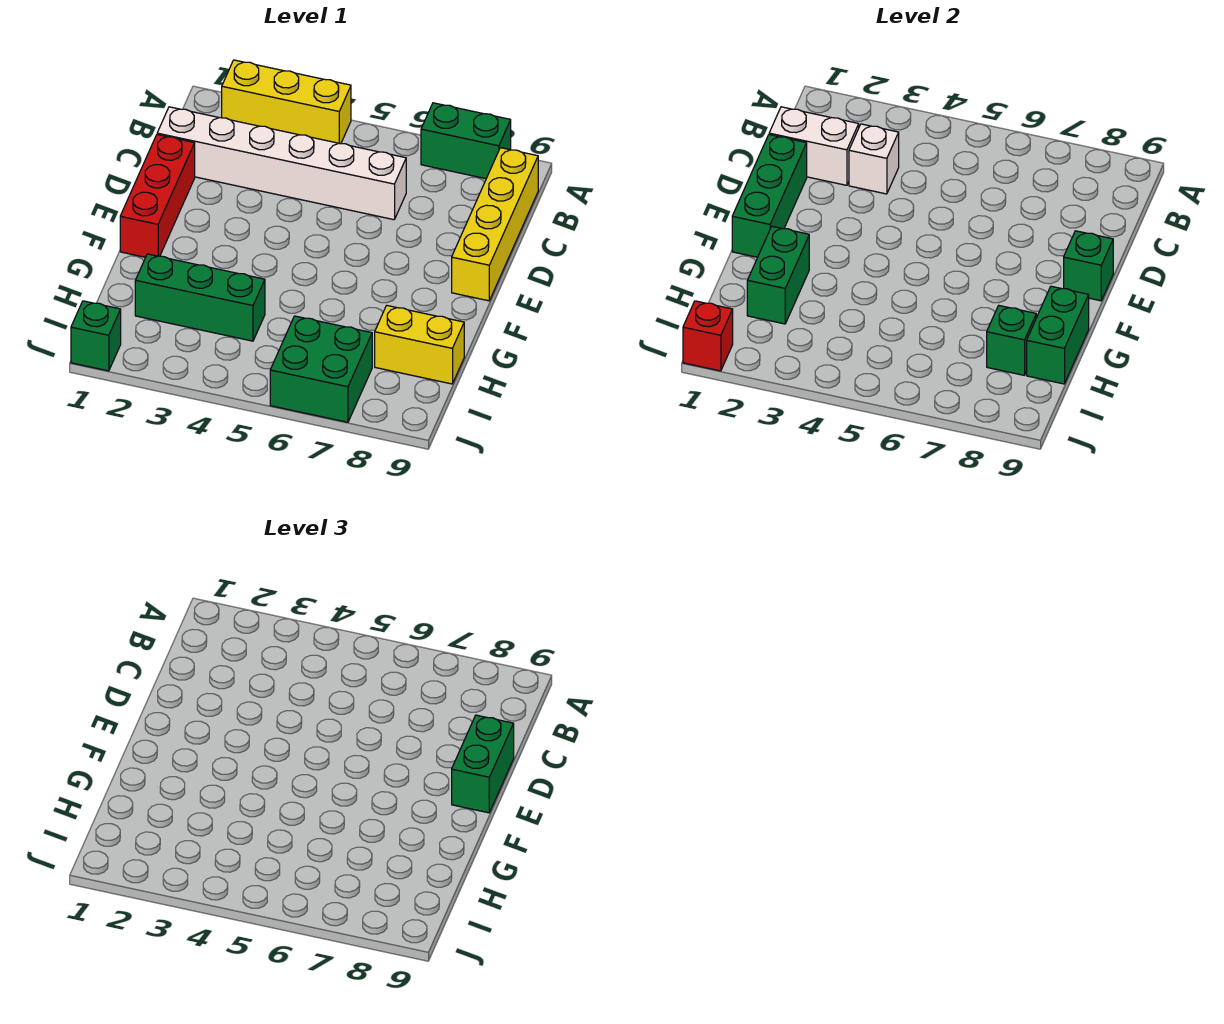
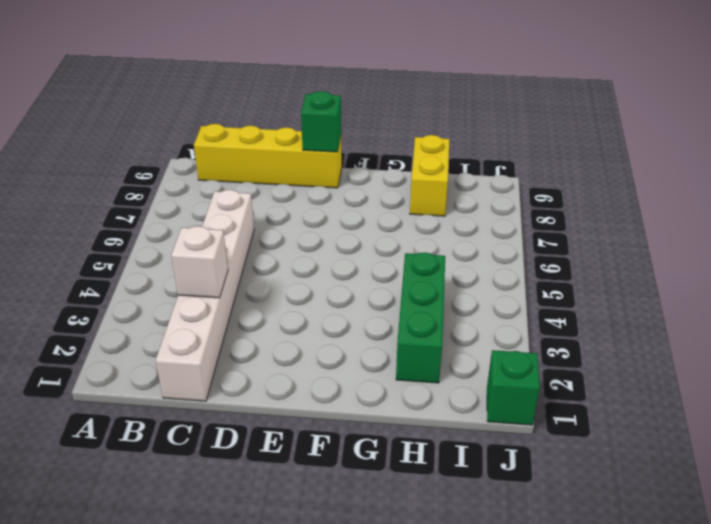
none -> yellow 1x3 brick [222,60,351,144]
none -> green 1x2 brick [421,103,511,179]
none -> red 1x3 brick [120,135,195,257]

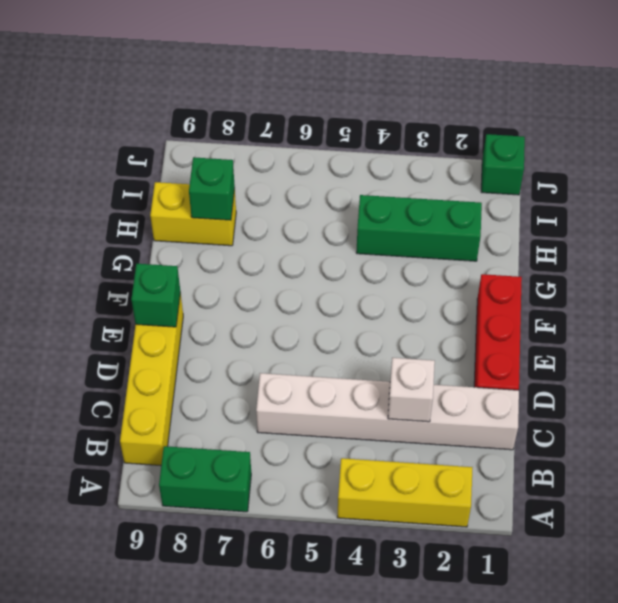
none -> green 2x2 brick [270,316,372,422]
none -> white 1x2 brick [769,107,859,185]
none -> green 1x3 brick [732,135,807,257]

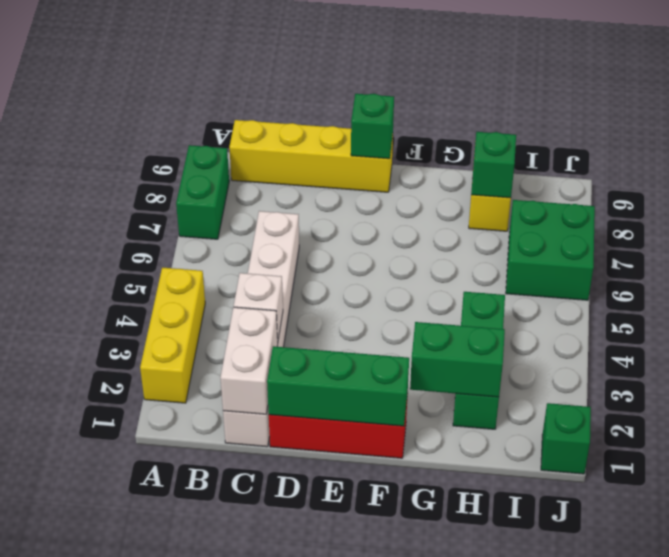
none -> green 1x2 brick [1027,286,1089,384]
none -> red 1x1 brick [683,301,733,371]
none -> green 1x2 brick [452,715,514,813]

